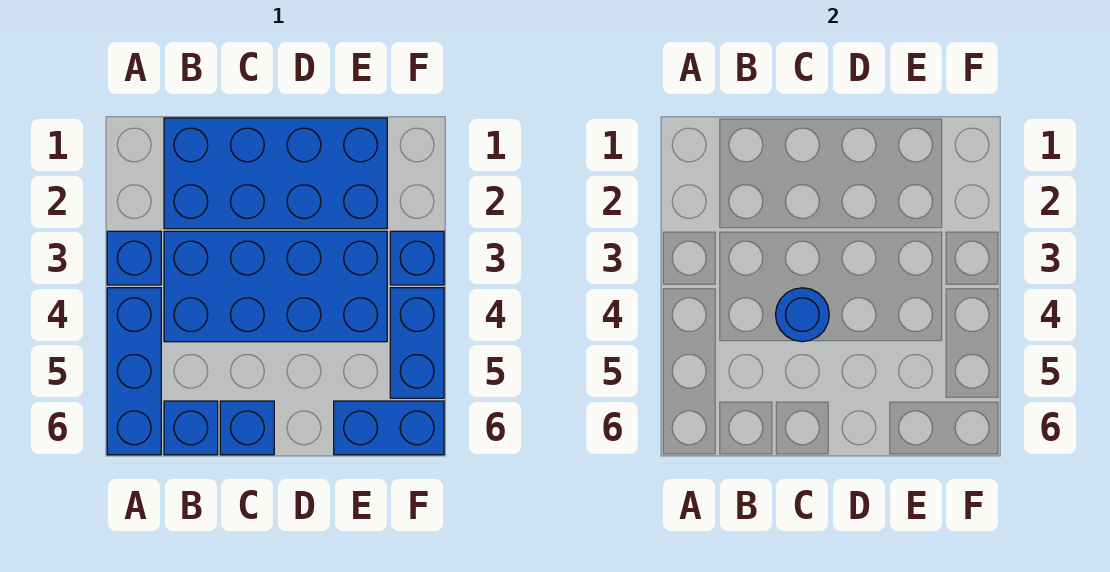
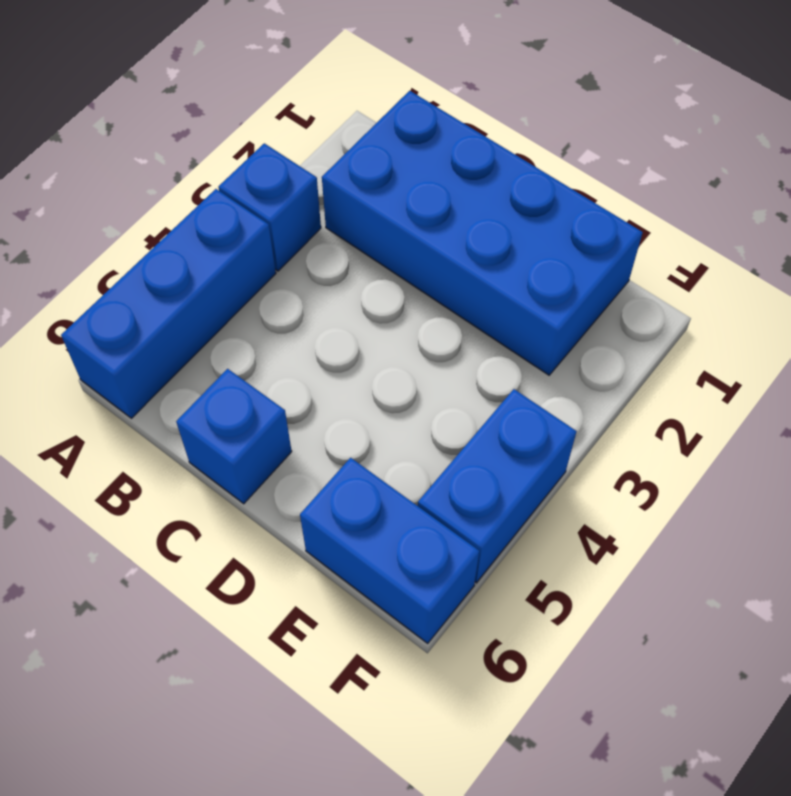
none -> blue 2x4 brick [164,231,387,342]
none -> blue 1x1 brick [164,401,218,455]

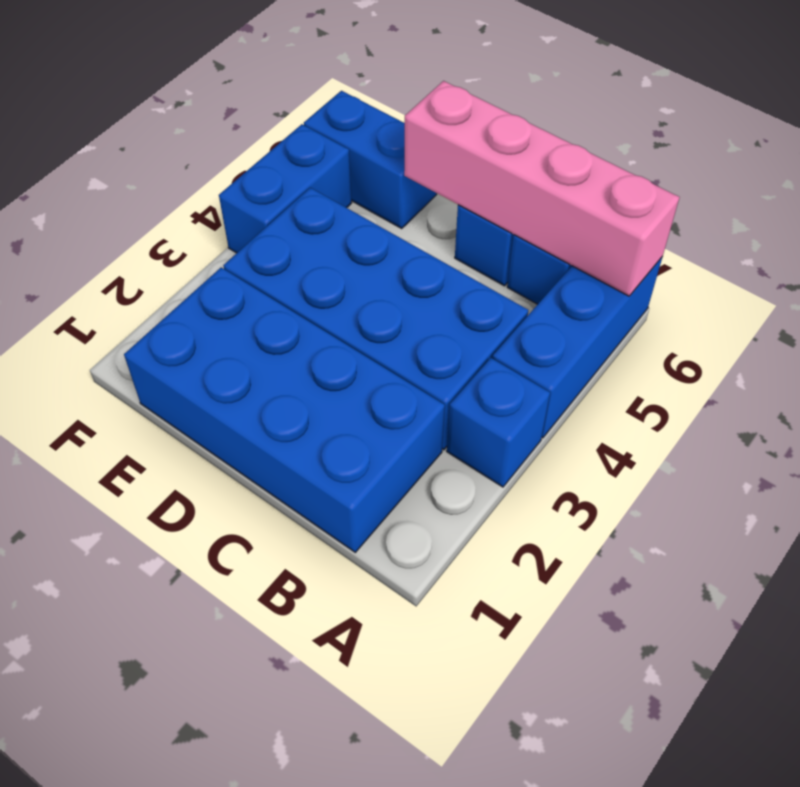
pink 1x4 brick [404,81,680,296] -> none
none -> blue 1x1 brick [390,231,444,285]
none -> blue 1x1 round brick [776,288,829,342]

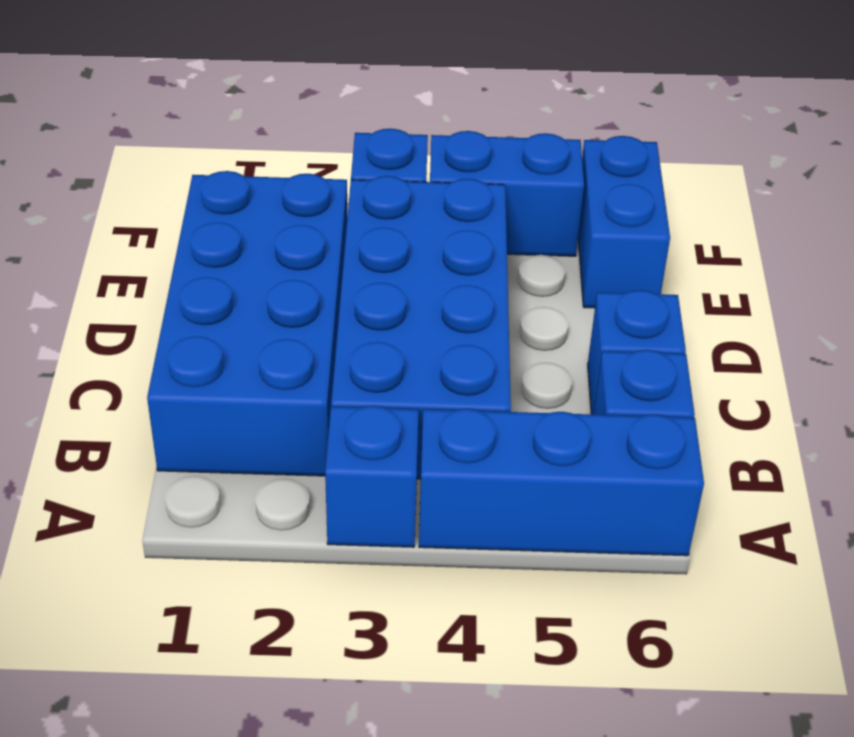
none -> blue 1x1 round brick [776,288,829,342]

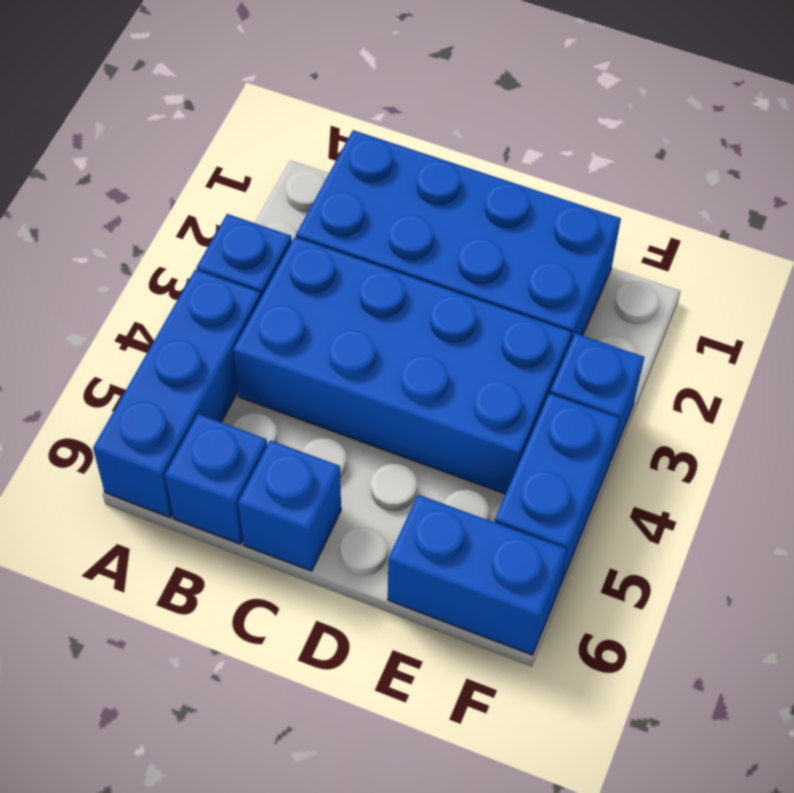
none -> blue 1x1 round brick [776,288,829,342]

